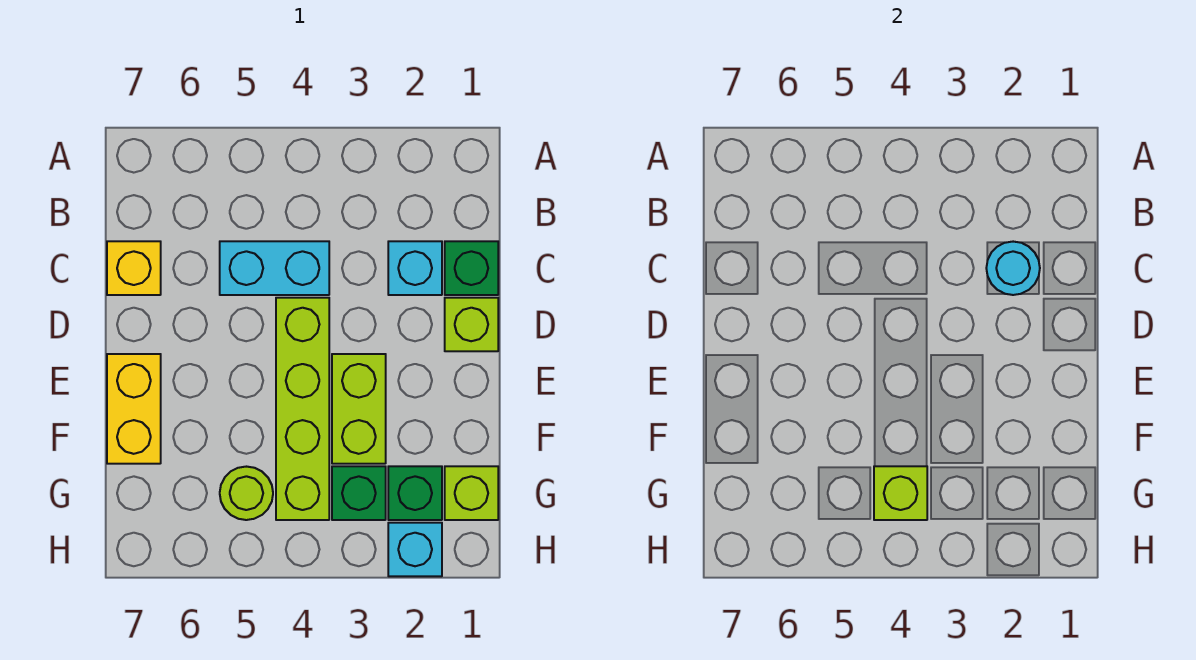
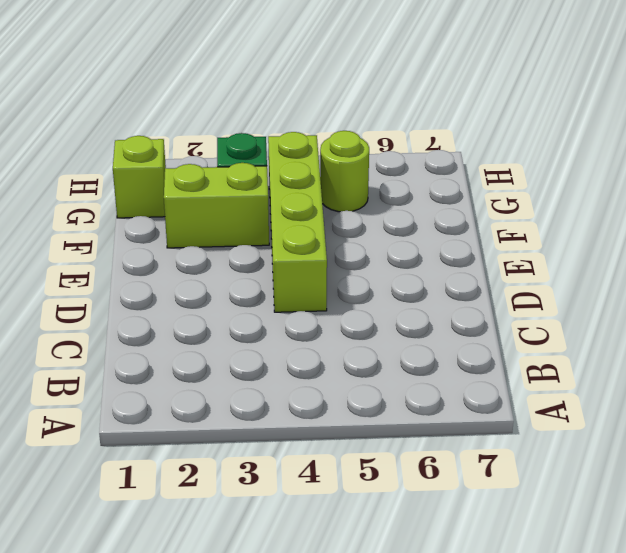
lime 1x2 brick [164,163,269,248] -> lime 1x2 brick turned to [332,354,386,464]
none -> green 1x1 brick [445,241,498,295]
none -> cyan 1x1 brick [388,241,442,295]
none -> cyan 1x2 brick [220,241,329,295]

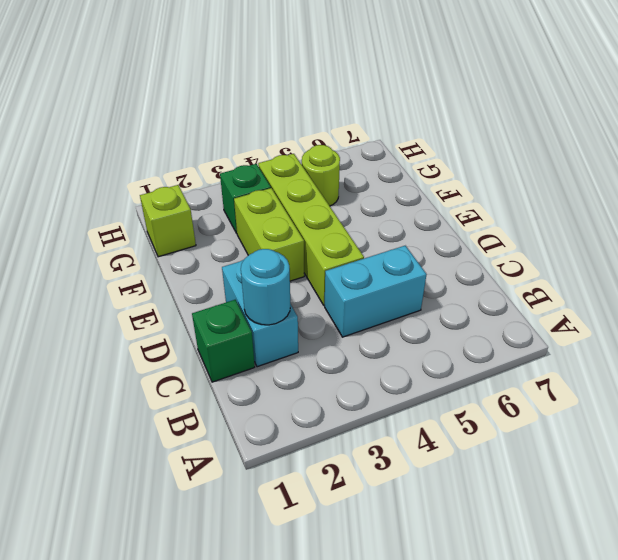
cyan 1x2 brick [222,260,298,367] -> cyan 1x1 brick [388,241,442,295]
none -> yellow 1x1 brick [107,241,161,295]
none -> lime 1x1 brick [445,298,498,351]
none -> yellow 1x2 brick [107,354,161,464]

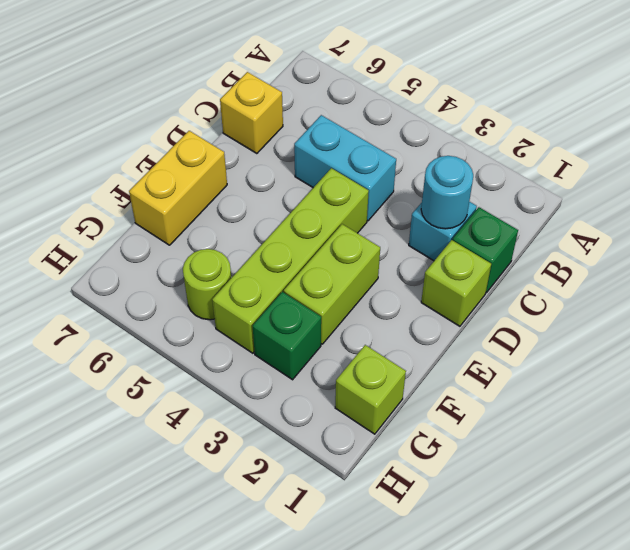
none -> green 1x1 brick [388,466,442,520]
none -> cyan 1x1 brick [388,523,442,576]
none -> lime 1x1 brick [874,466,927,520]

